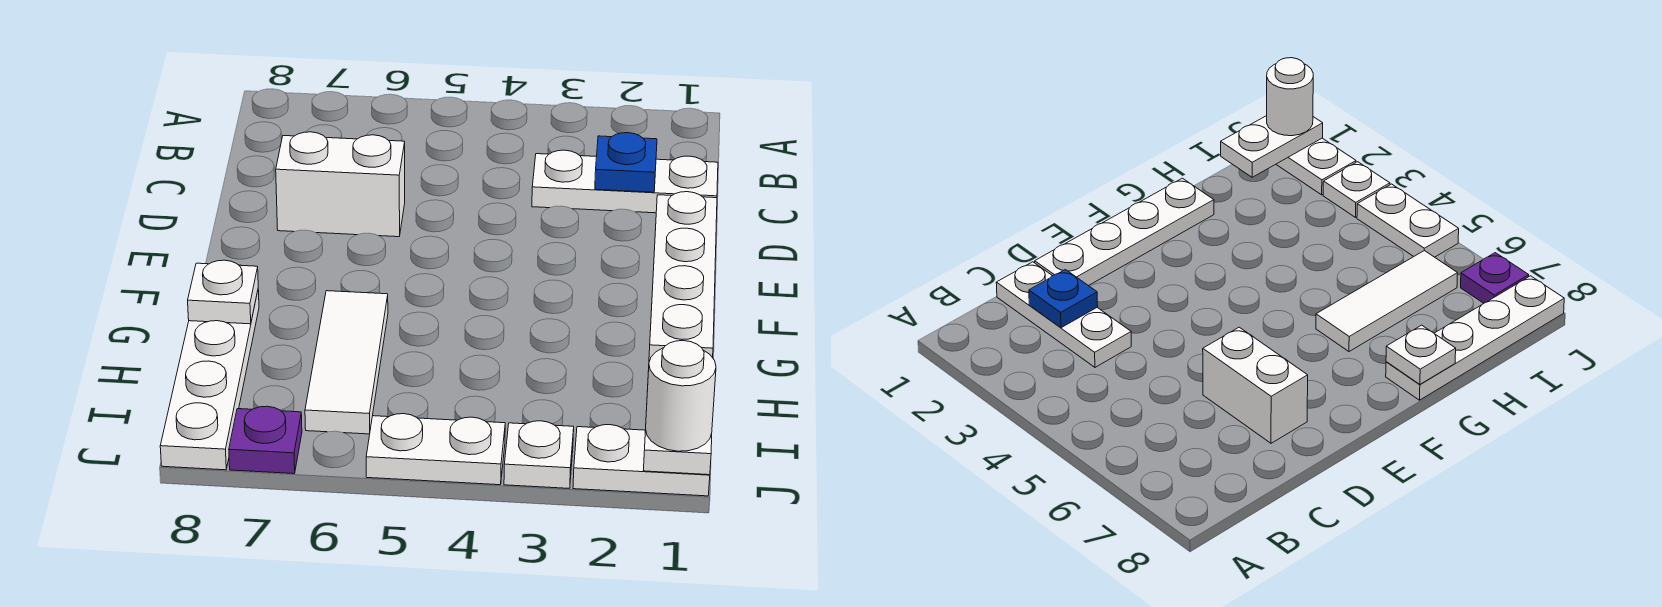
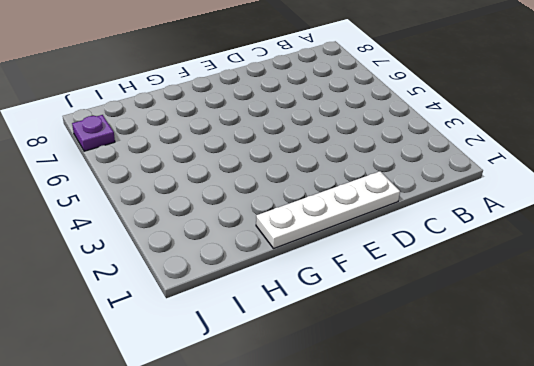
none -> white 1x3 plate [532,150,718,213]
none -> white 1x2 brick [276,132,405,237]
none -> white 1x3 tile [305,291,388,434]

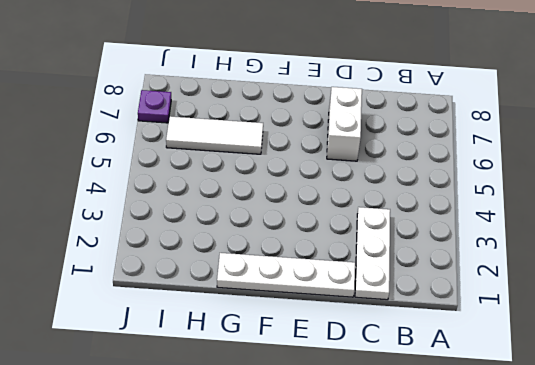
none -> white 1x4 plate [160,290,259,470]
none -> white 1x2 plate [573,425,710,496]
none -> white 1x1 plate [504,421,574,488]

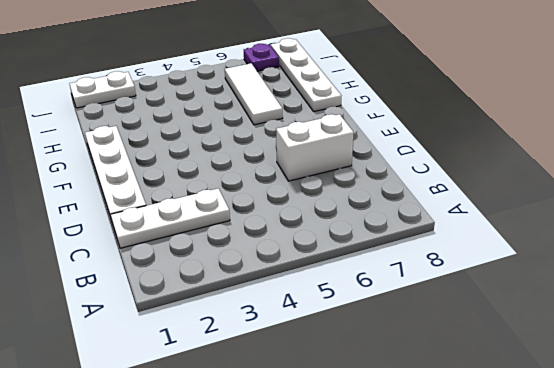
none -> white 1x1 plate [504,421,574,488]
none -> white 1x2 plate [366,414,505,485]
none -> blue 1x1 plate [595,133,657,192]

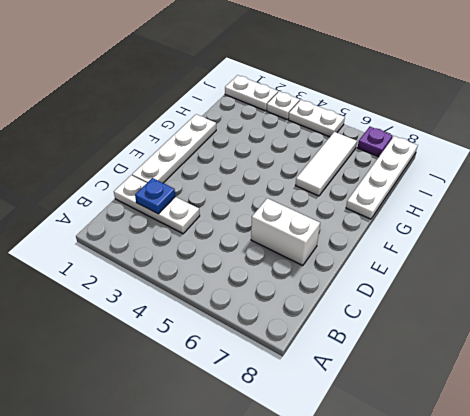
none -> white 1x1 plate [188,260,258,324]
none -> white 1x2 plate [643,371,712,475]
none -> white 1x1 round brick [646,341,716,451]

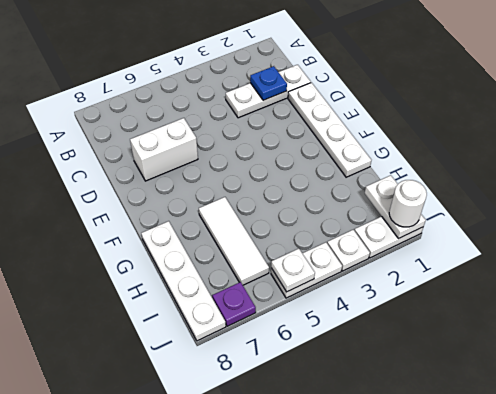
white 1x1 plate [271,248,315,292] -> white 1x1 plate moved to [188,260,258,324]

